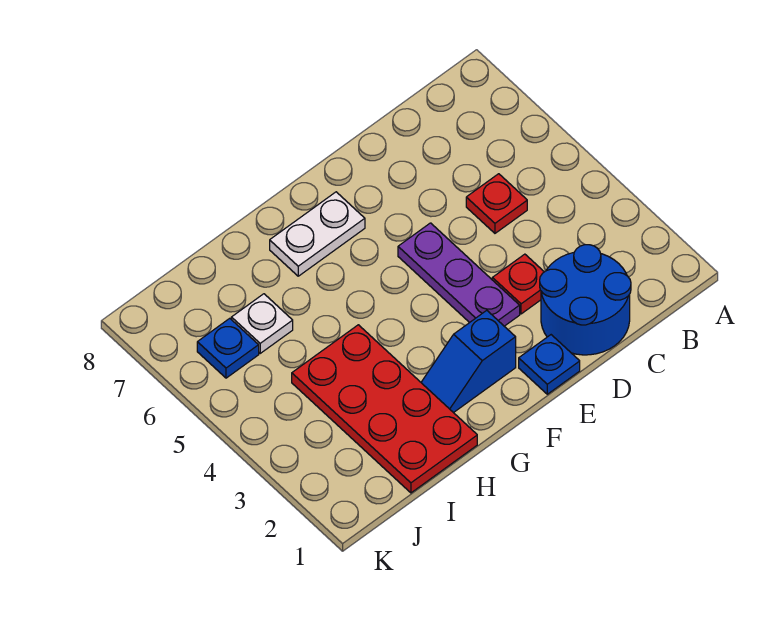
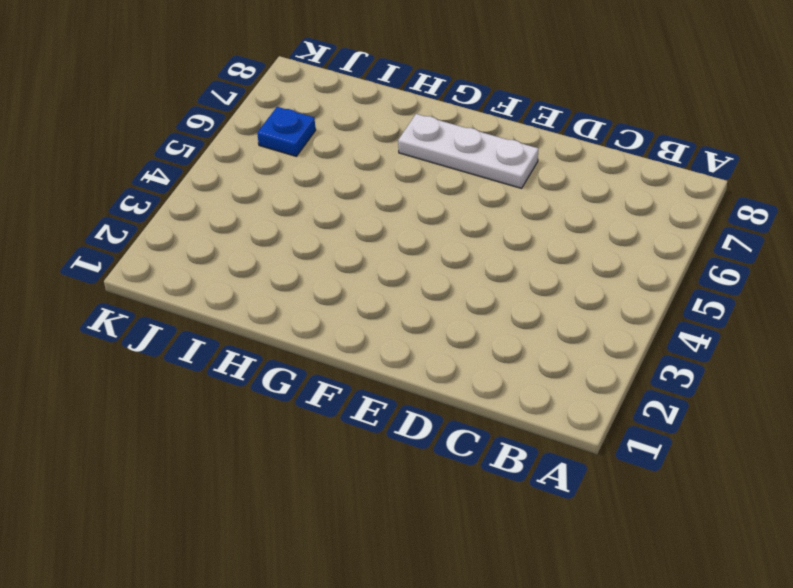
white 1x3 plate [398,114,538,188] -> white 1x2 plate [270,192,365,276]
none -> blue 2x2 round brick [540,245,631,355]
none -> red 1x1 plate [466,174,527,233]

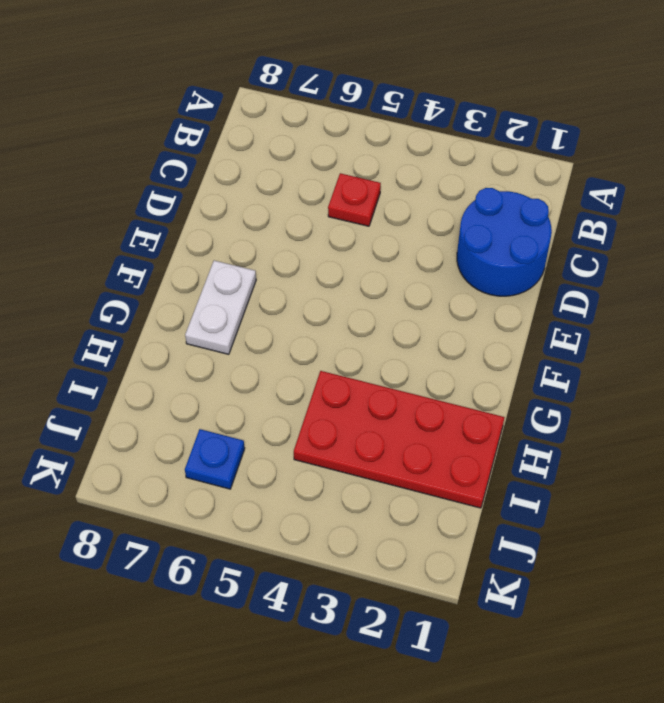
none -> red 1x1 plate [492,254,544,314]
none -> blue 1x1 plate [519,335,580,394]

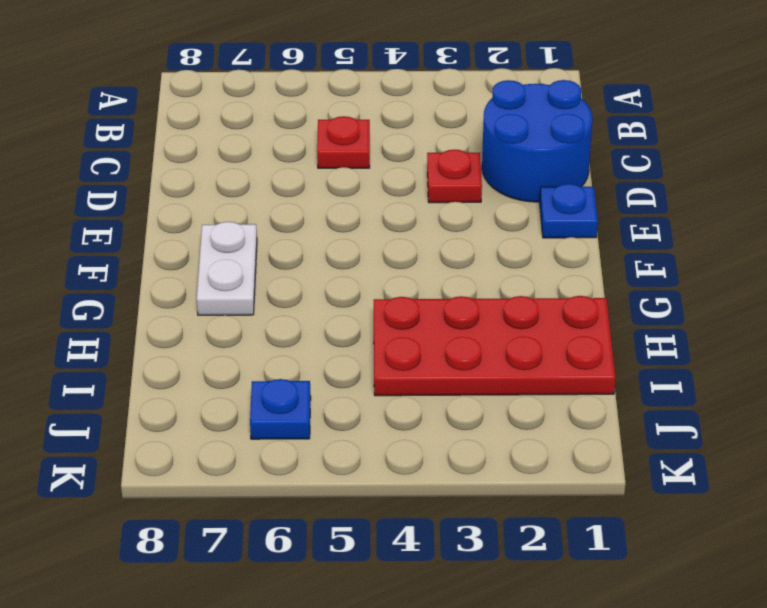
none -> purple 1x3 plate [398,223,520,326]
none -> blue 1x2 slope [421,310,516,413]

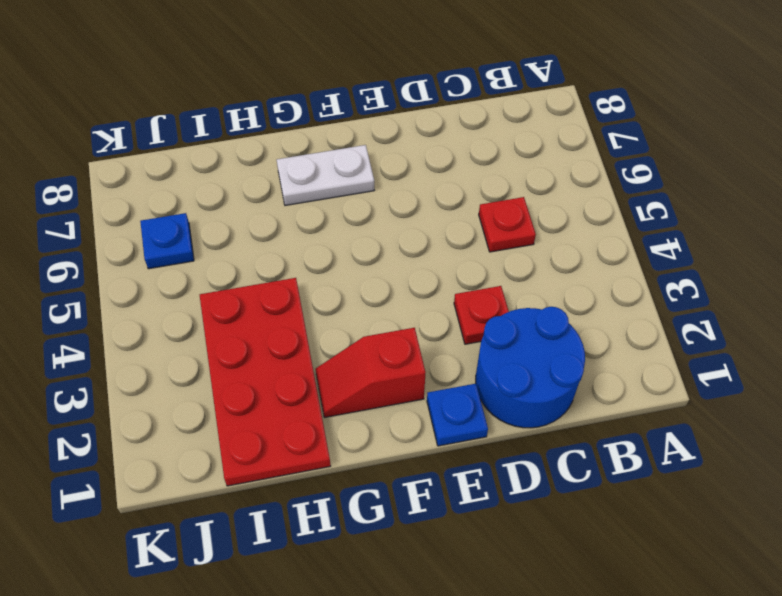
red 1x2 slope [315,328,426,417] -> blue 1x2 slope [421,310,516,413]
none -> purple 1x3 plate [398,223,520,326]
none -> white 1x1 plate [231,294,293,353]

